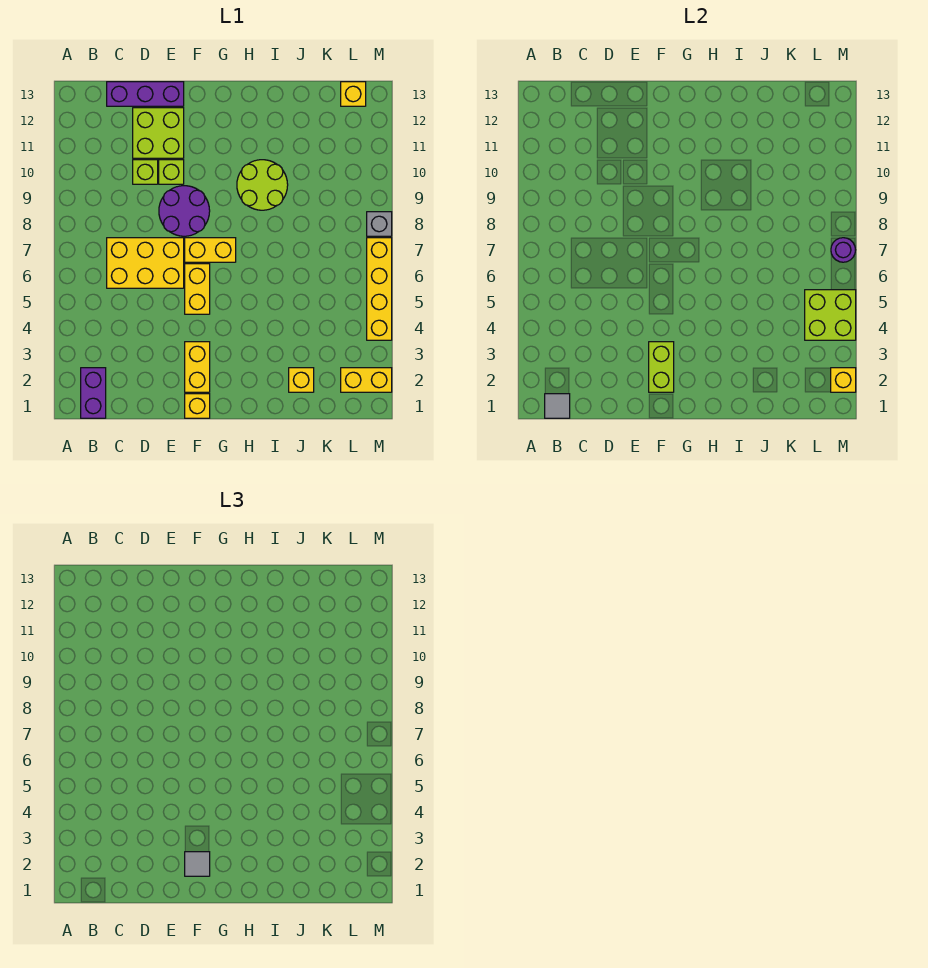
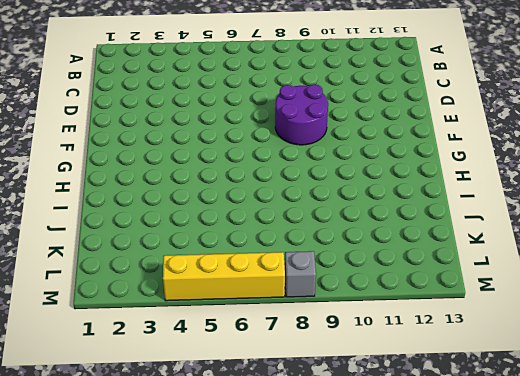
none -> purple 1x2 brick [81,368,106,418]
none -> yellow 2x3 brick [107,238,184,288]
none -> purple 1x3 brick [107,82,184,106]

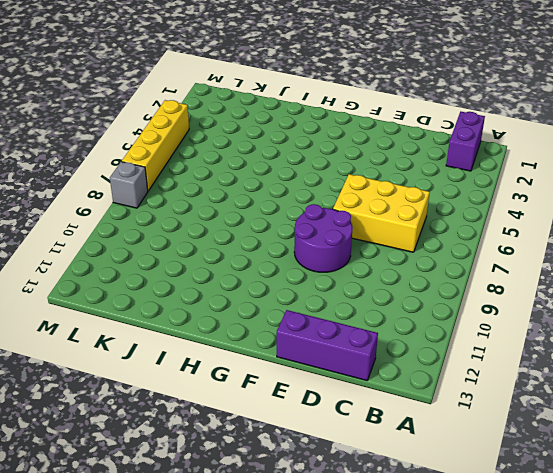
none -> lime 1x1 brick [133,160,158,184]
none -> lime 2x2 brick [133,108,184,158]
none -> lime 1x1 brick [159,160,184,184]

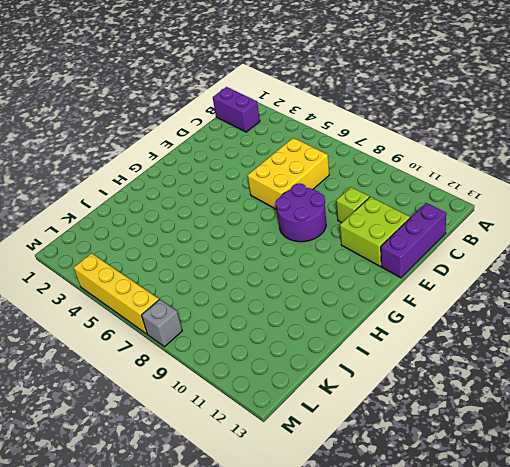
none -> lime 1x1 brick [159,160,184,184]
none -> yellow 1x1 brick [185,394,210,418]
none -> yellow 1x2 brick [185,342,210,392]

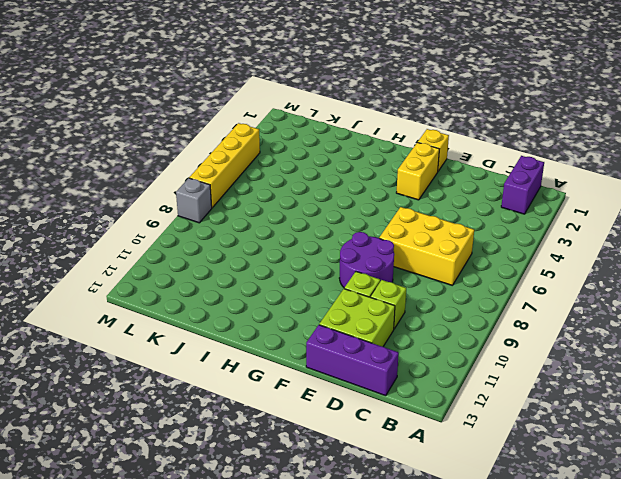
none -> yellow 1x2 brick [185,264,210,314]
none -> yellow 1x2 brick [185,238,236,262]
none -> lime 2x2 round brick [237,160,288,210]

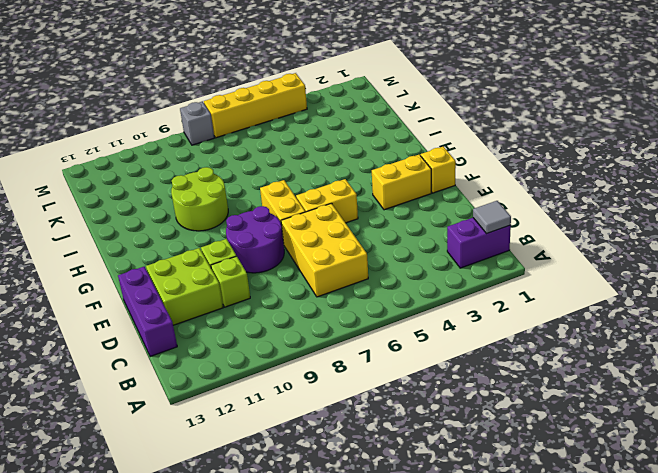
none -> yellow 1x1 brick [289,368,314,392]
none -> yellow 1x2 brick [341,368,392,392]
none -> yellow 1x1 brick [341,82,366,106]

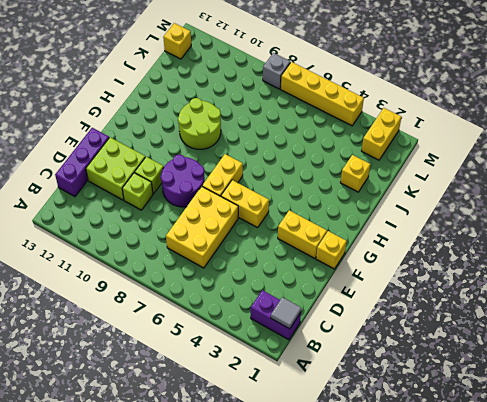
none -> lime 1x2 brick [649,342,674,392]
none -> lime 2x2 brick [805,290,856,340]
none -> yellow 1x1 brick [831,368,856,392]

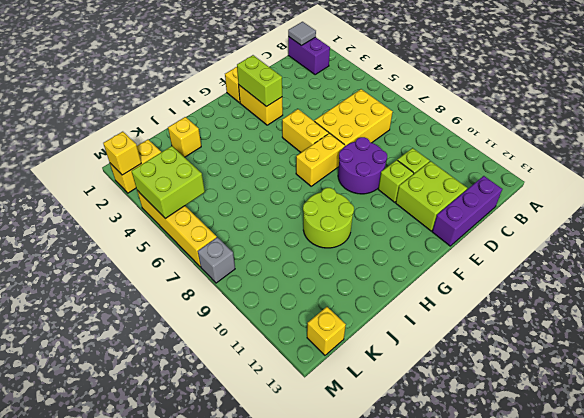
none -> purple 1x1 round brick [831,238,855,262]
none -> grey 1x1 tile [185,852,210,876]

